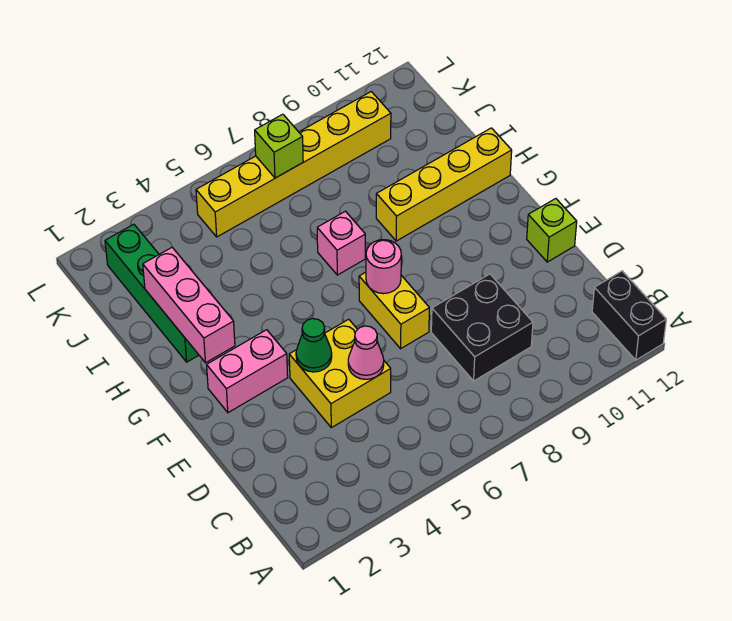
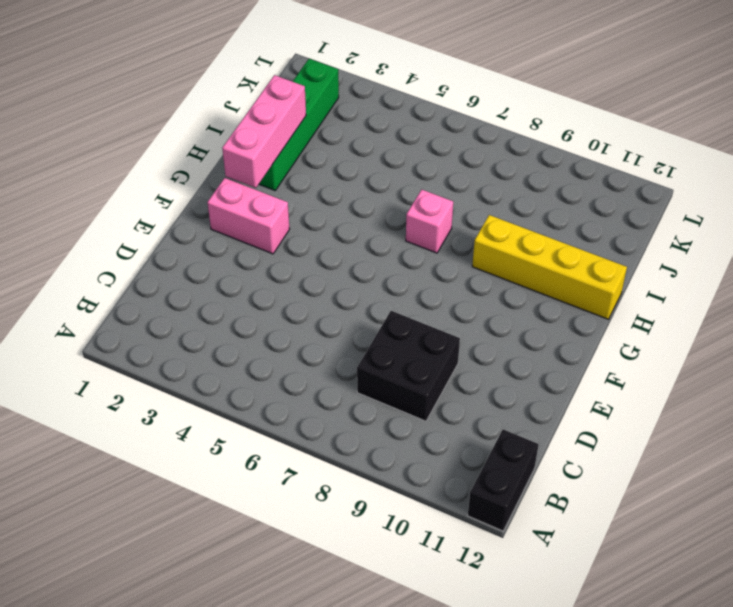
none -> yellow 2x2 brick [289,319,391,428]
none -> yellow 1x2 brick [359,272,429,349]
none -> lime 1x1 brick [527,199,577,262]

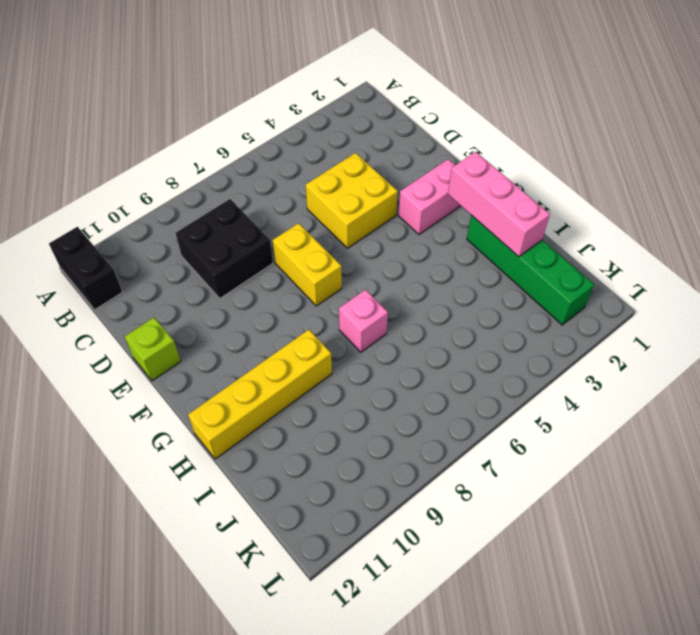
none -> yellow 1x6 brick [196,92,391,237]
none -> pink 1x1 cone [348,326,384,379]
none -> green 1x1 cone [296,319,332,372]

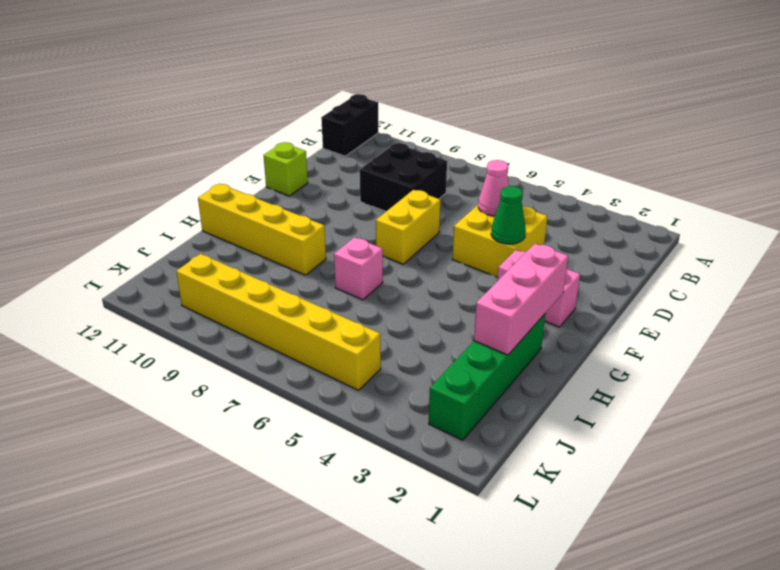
none -> pink 1x1 round brick [366,240,401,294]
none -> lime 1x1 brick [255,114,303,178]

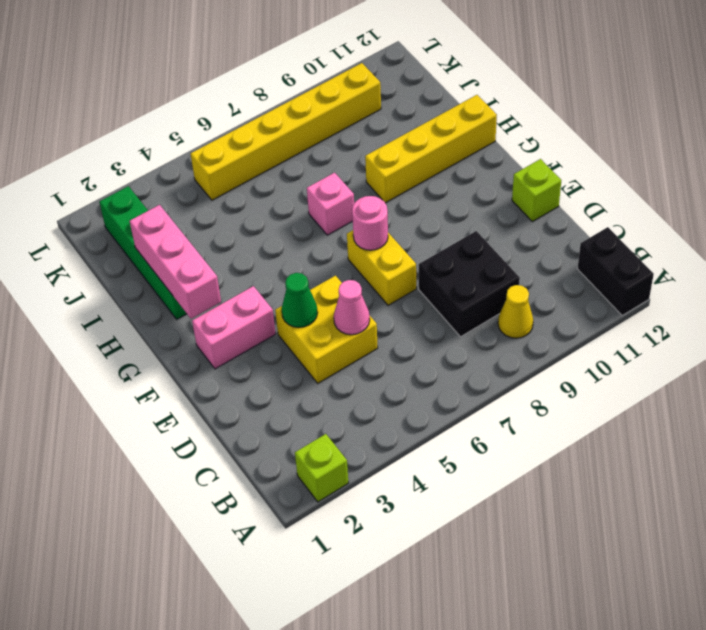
lime 1x1 brick [295,434,348,502] -> lime 1x1 brick moved to [255,114,303,178]
yellow 1x1 cone [498,285,533,338] -> none

